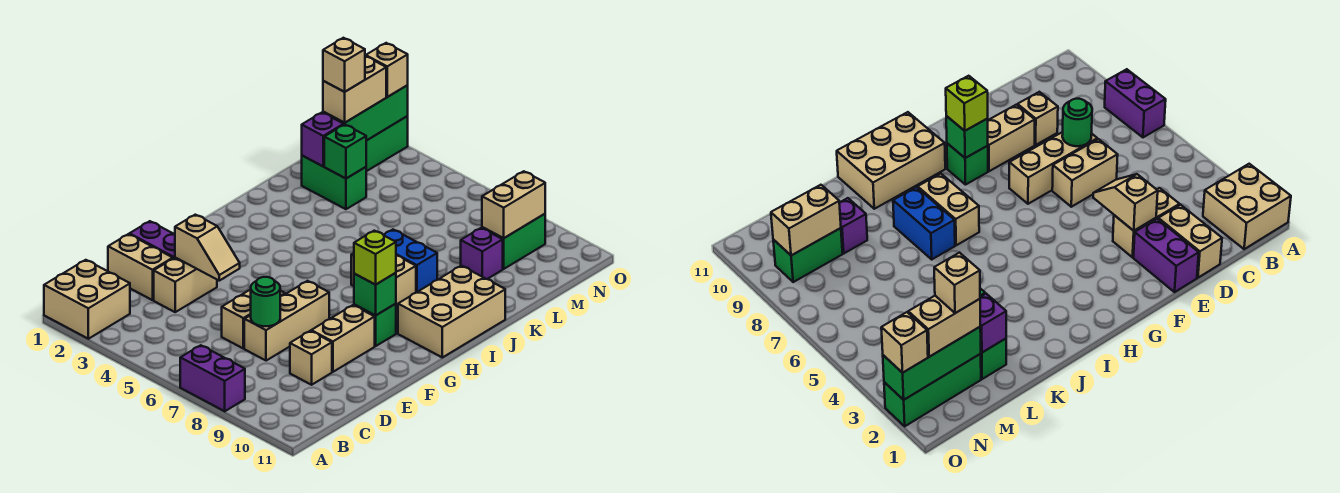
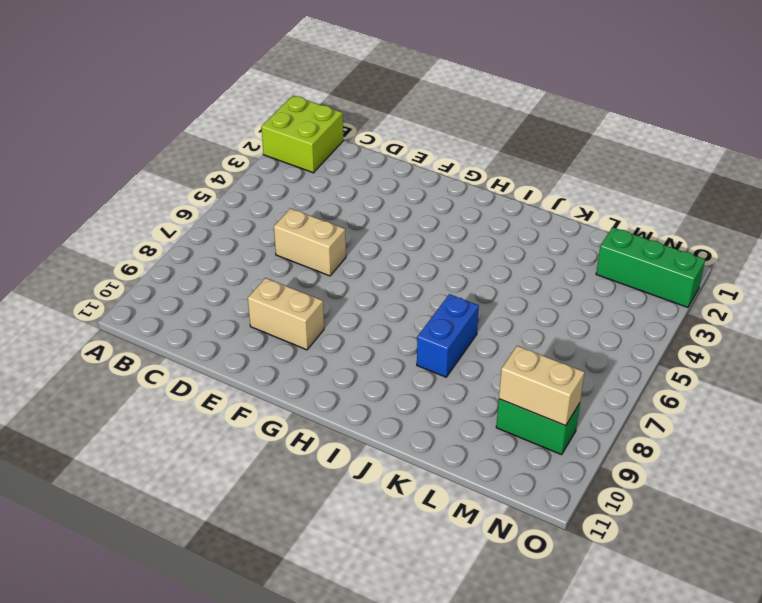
lime 2x2 brick [261,96,343,173] -> tan 2x2 brick [44,260,130,339]
none -> purple 1x2 brick [180,345,245,411]
none -> tan 1x2 brick [108,234,173,300]
none -> tan 1x2 brick [154,258,217,312]

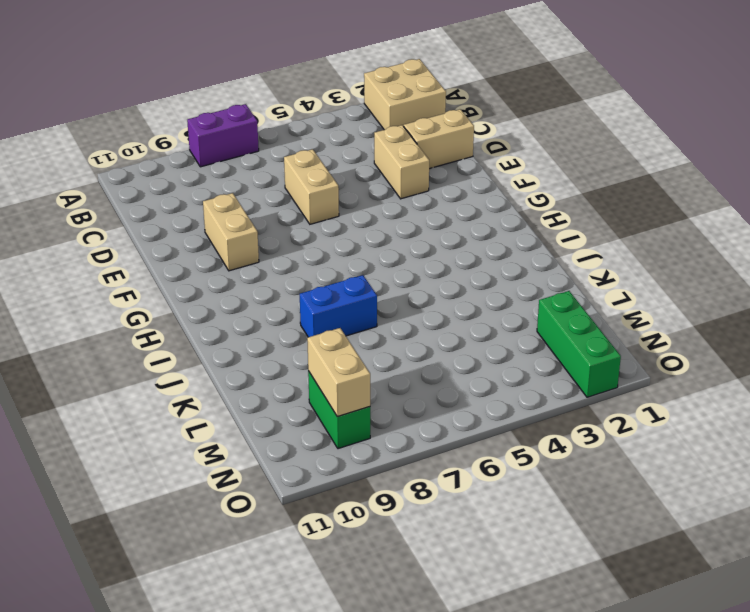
none -> tan 1x3 brick [244,281,329,361]
none -> tan 1x1 brick [290,331,332,385]
none -> purple 1x2 brick [130,221,175,258]

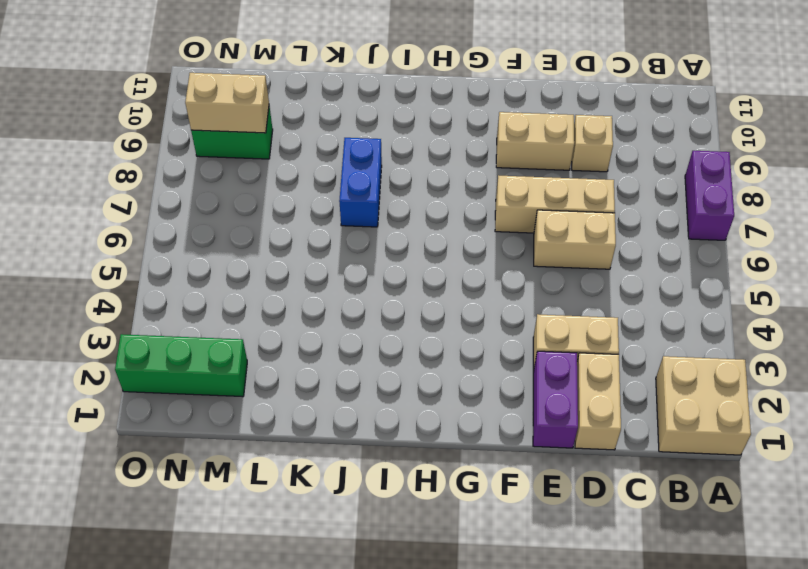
none -> green 1x1 brick [354,304,396,346]
none -> tan 2x3 brick [398,266,505,357]
none -> tan 1x2 brick [351,253,416,308]

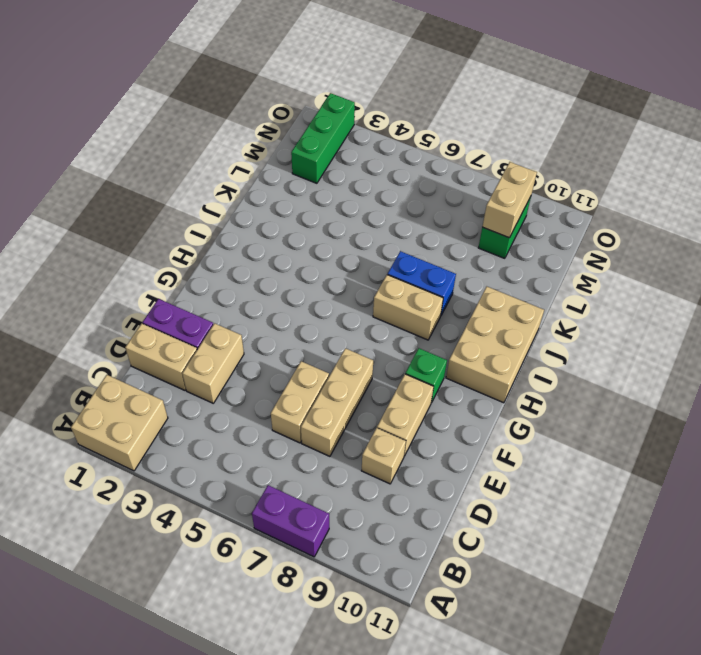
none -> green 1x2 brick [302,156,366,209]
none -> purple 1x1 brick [461,228,503,279]
none -> green 1x1 round brick [251,277,280,326]

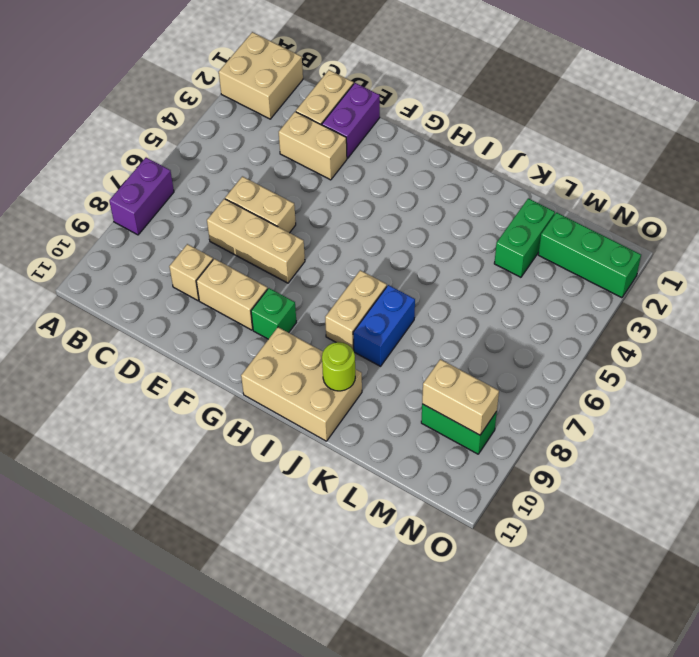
lime 1x1 round brick [322,342,355,391] -> none
none -> purple 1x1 brick [461,228,503,279]
none -> green 1x1 round brick [251,277,280,326]
none -> tan 1x2 slope [175,215,240,281]

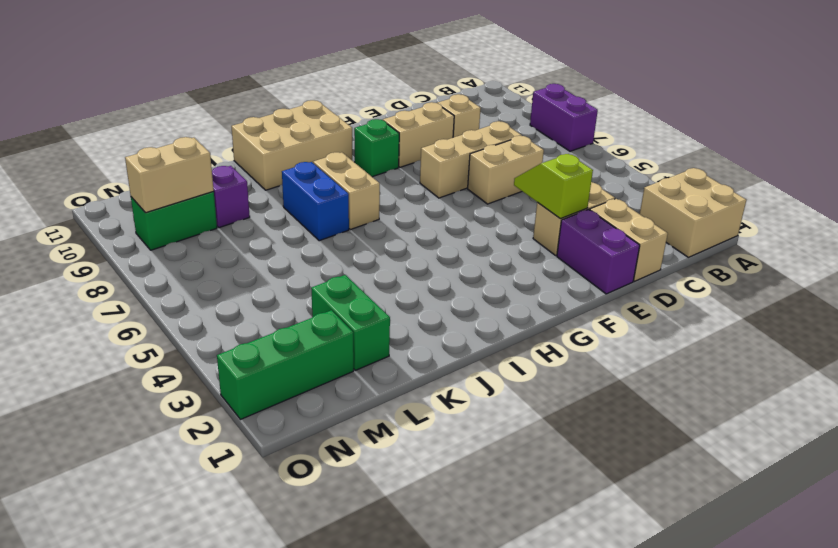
lime 1x2 slope [514,154,593,219] -> tan 1x2 slope [175,215,240,281]
none -> green 1x1 round brick [251,277,280,326]
none -> green 1x1 brick [354,273,396,315]
none -> purple 1x1 brick [302,112,344,166]

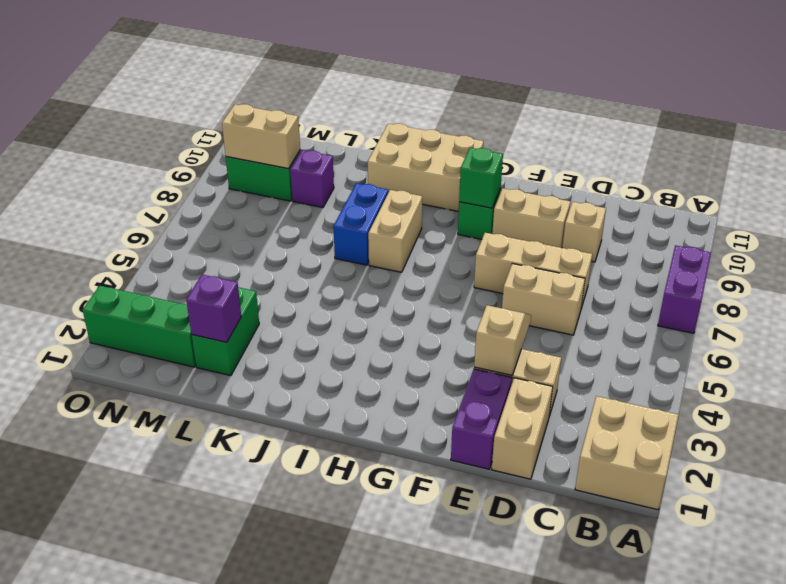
none -> green 1x1 round brick [251,277,280,326]
none -> green 1x1 brick [324,124,366,178]
none -> green 1x3 brick [323,85,408,141]

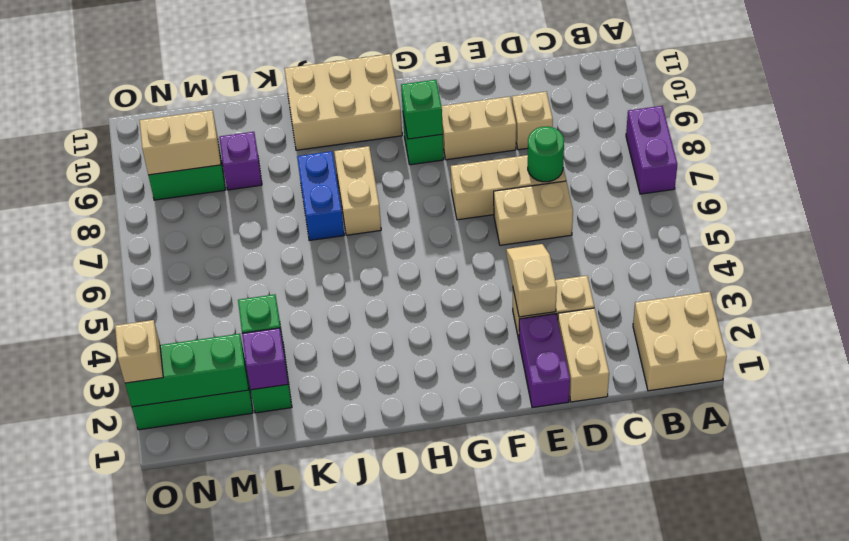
none -> lime 1x1 brick [354,231,396,285]
none -> tan 1x2 brick [323,56,386,123]
none -> tan 1x1 brick [323,38,365,92]

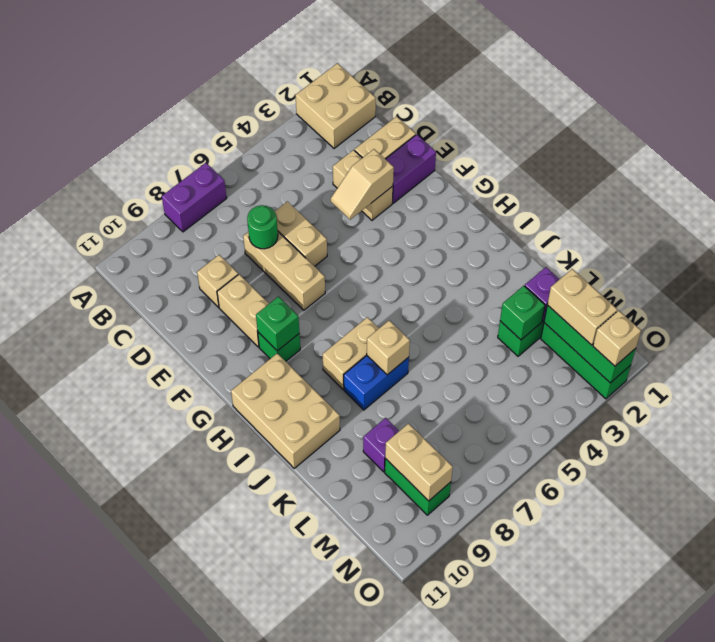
tan 1x1 brick [367,321,410,375] -> tan 1x1 brick moved to [323,38,365,92]
none -> lime 1x1 brick [354,231,396,285]

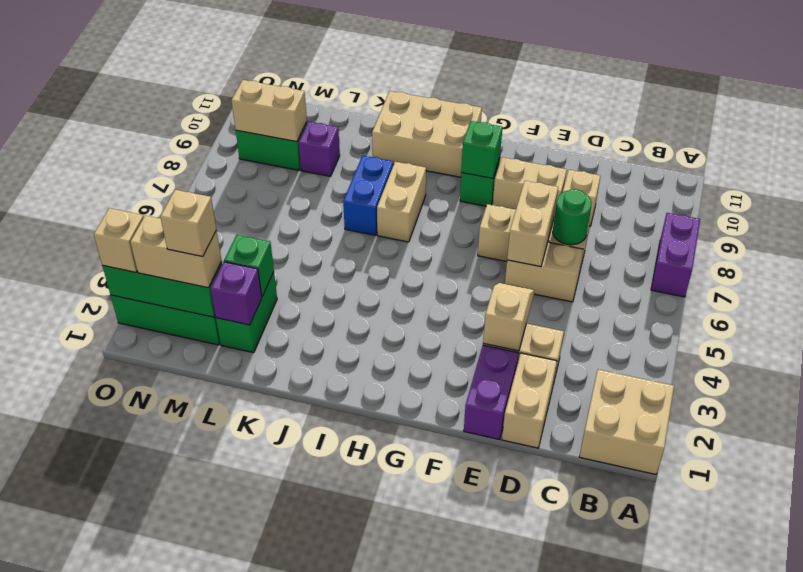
tan 1x2 brick [507,181,558,267] -> none
none -> lime 1x1 brick [354,231,396,285]

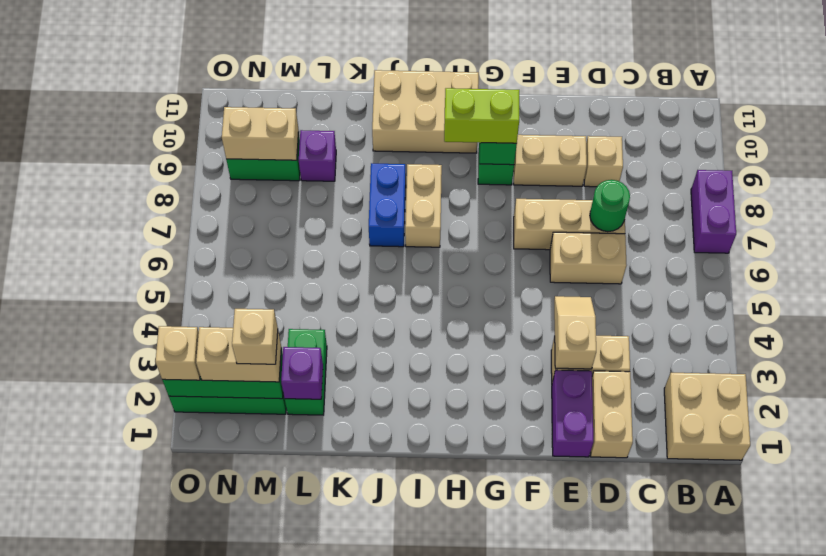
lime 1x2 brick [444,88,519,143] -> lime 1x1 brick [354,231,396,285]
none -> green 1x1 brick [324,124,366,178]

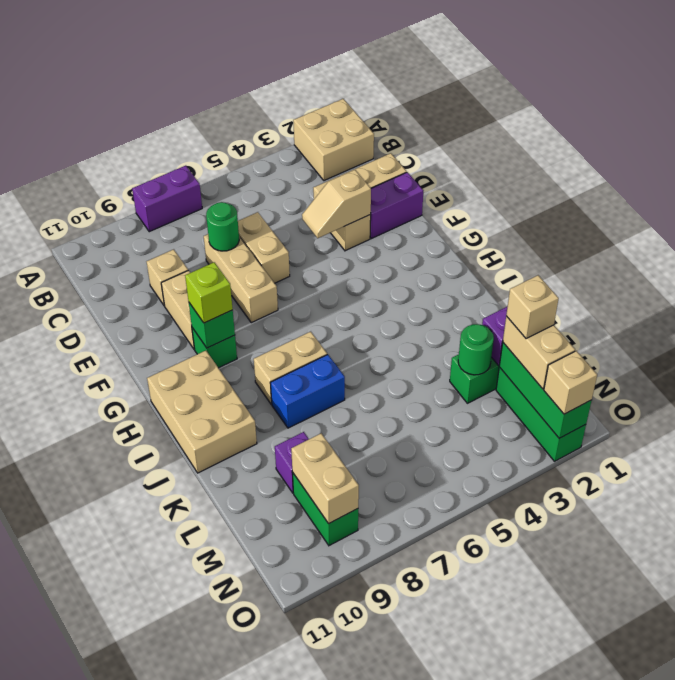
green 1x1 round brick [458,324,494,375] -> green 1x1 brick [324,124,366,178]

